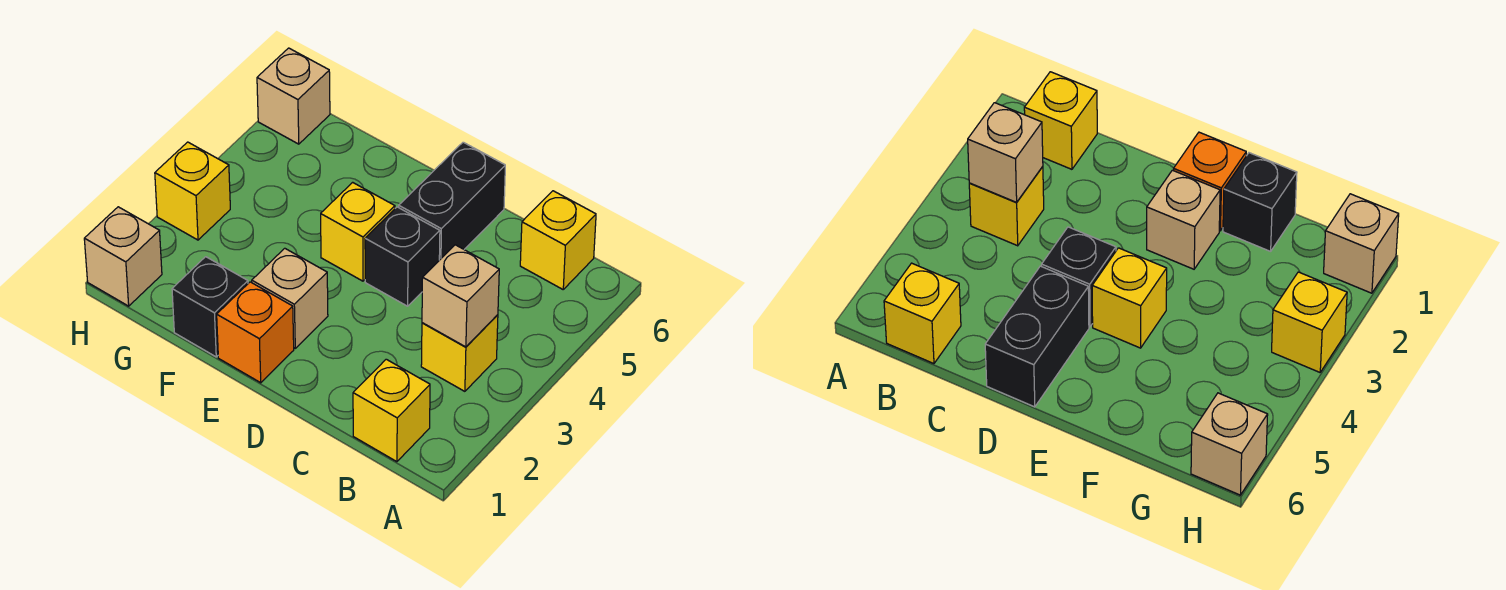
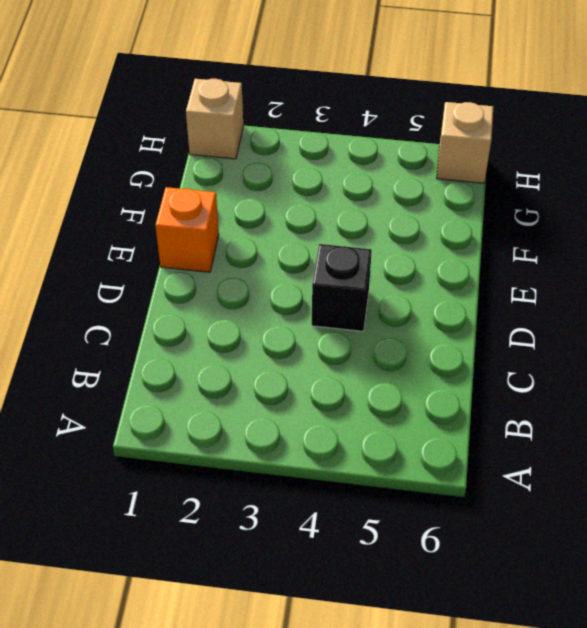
none -> yellow 1x1 brick [353,359,430,462]
none -> yellow 1x1 brick [421,315,498,391]
none -> yellow 1x1 brick [520,191,596,289]

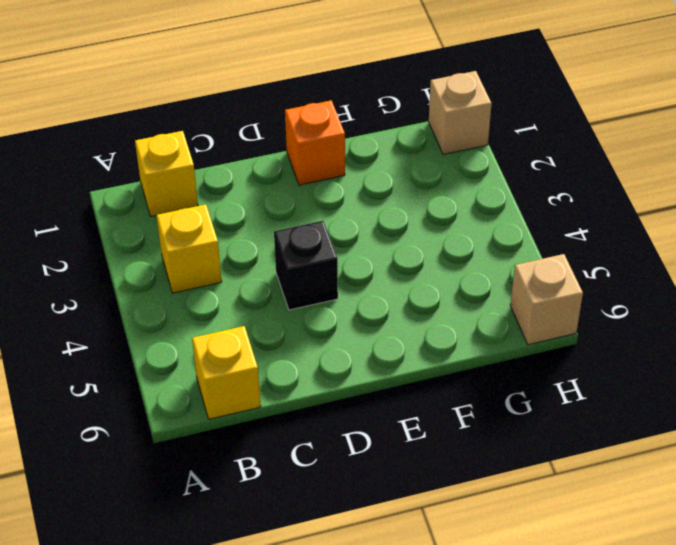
none -> black 1x2 brick [399,142,505,260]
none -> tan 1x1 brick [252,248,328,348]
none -> yellow 1x1 brick [321,182,395,281]

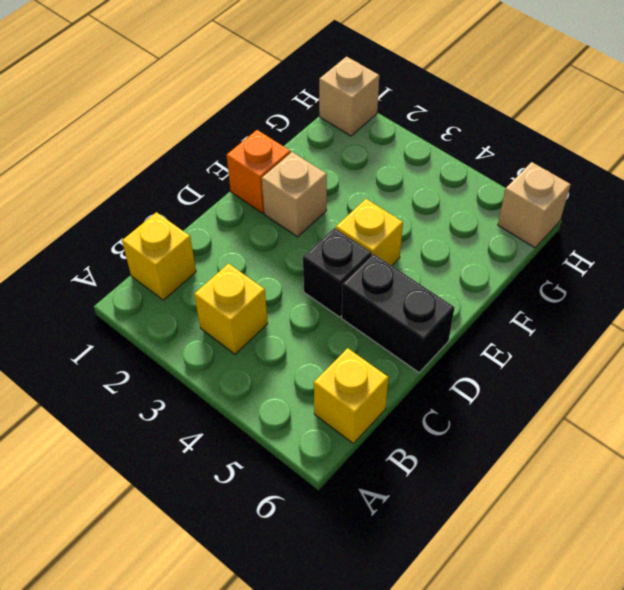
none -> black 1x1 brick [172,257,248,357]
none -> yellow 1x1 brick [155,142,230,240]
none -> tan 1x1 brick [422,245,499,347]

